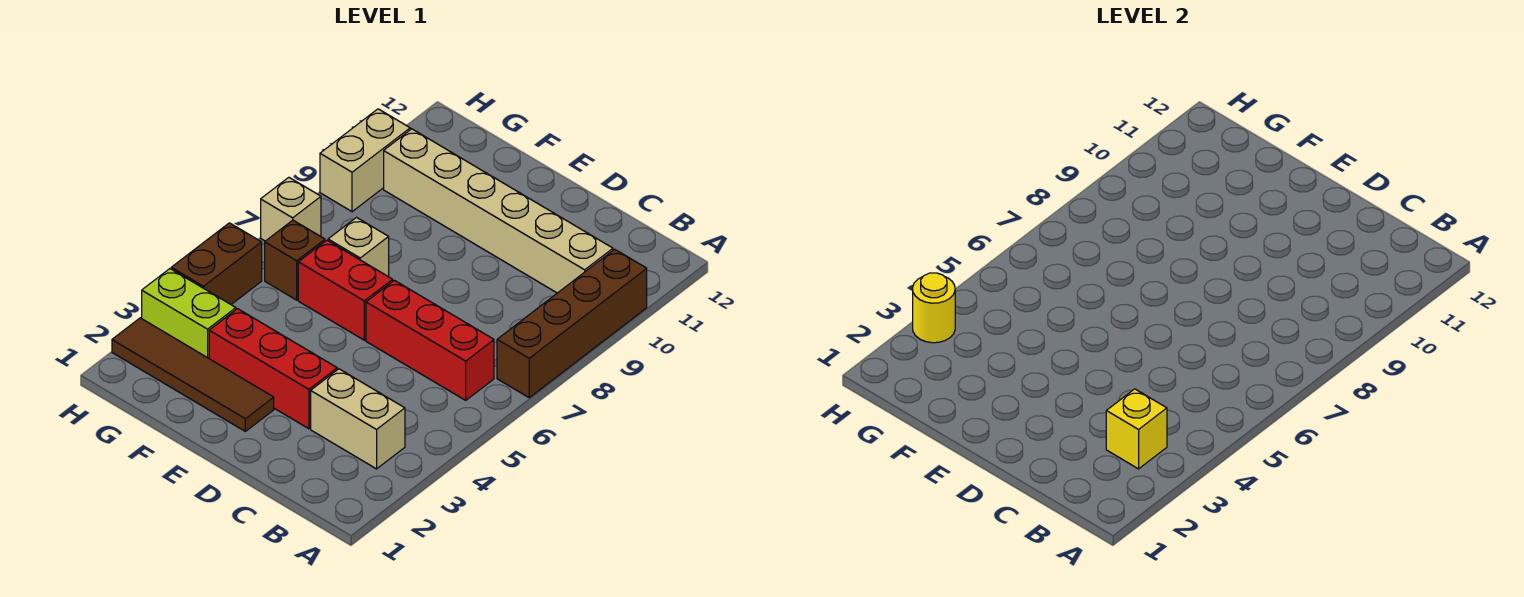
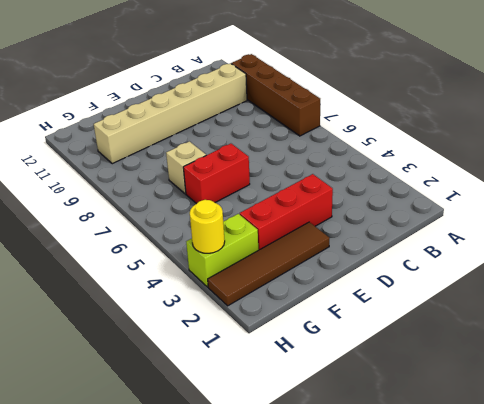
none -> tan 1x2 brick [311,369,405,469]
none -> red 1x3 brick [366,280,494,400]
none -> brown 1x1 brick [265,220,325,300]

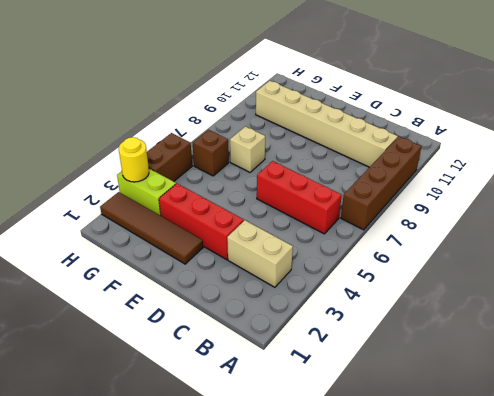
none -> red 1x2 brick [298,240,393,340]
none -> tan 1x1 brick [261,177,321,241]
none -> tan 1x2 brick [320,109,410,212]

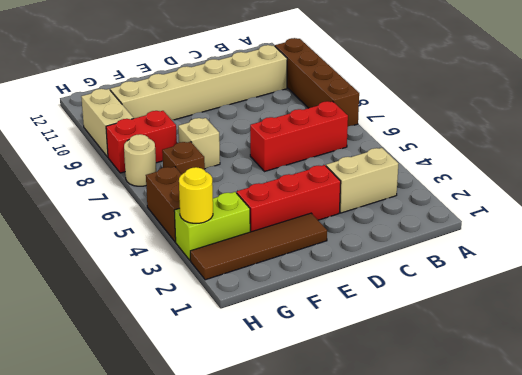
red 1x2 brick [106,111,177,173] -> red 1x2 brick moved to [298,240,393,340]
tan 1x1 round brick [124,134,156,186] -> tan 1x1 brick [261,177,321,241]
none -> yellow 1x1 brick [1106,389,1167,469]

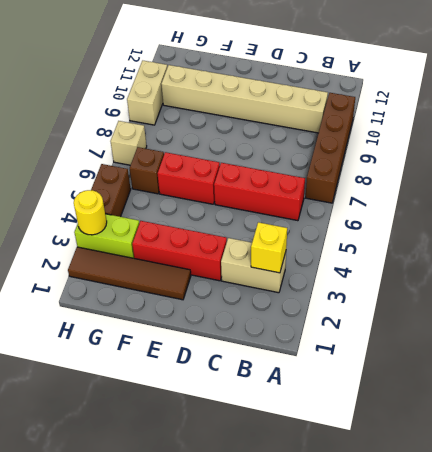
none -> tan 1x1 brick [328,218,389,276]

